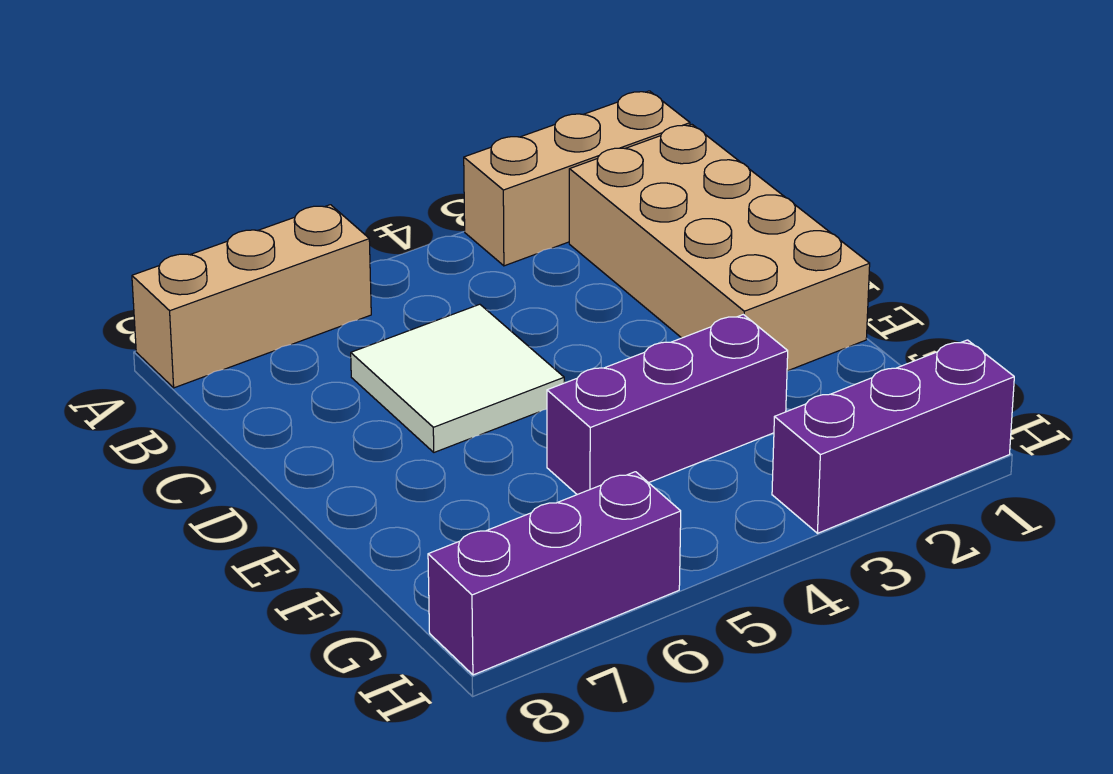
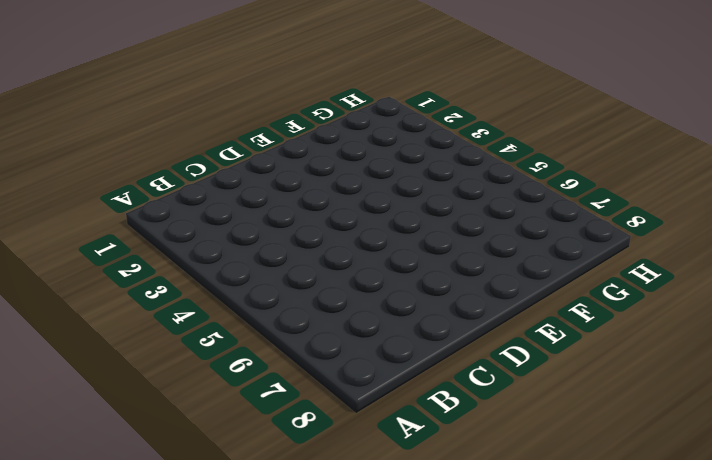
none -> tan 1x3 brick [464,91,690,266]
none -> tan 1x3 brick [132,205,371,388]

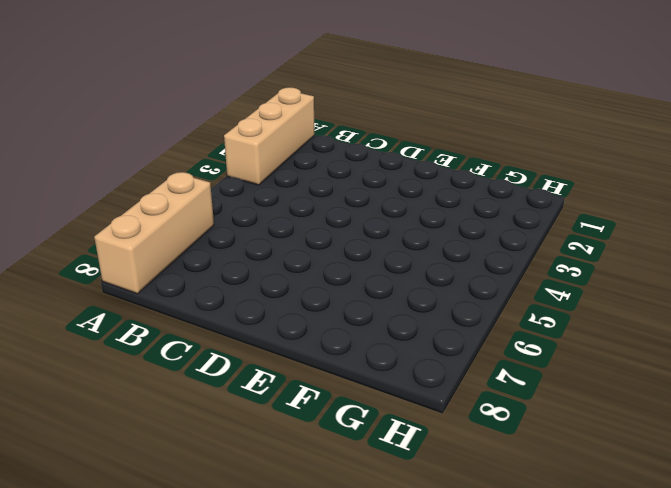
none -> tan 2x4 brick [569,125,870,371]
none -> white 2x2 tile [351,304,564,452]

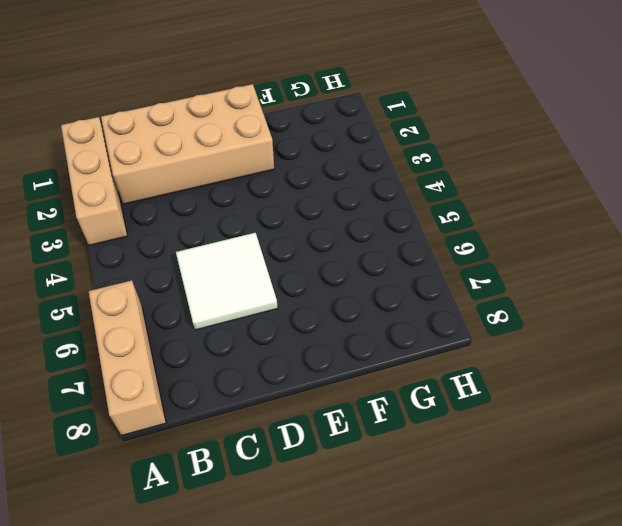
none -> purple 1x3 brick [547,315,788,495]
none -> purple 1x3 brick [772,340,1014,533]

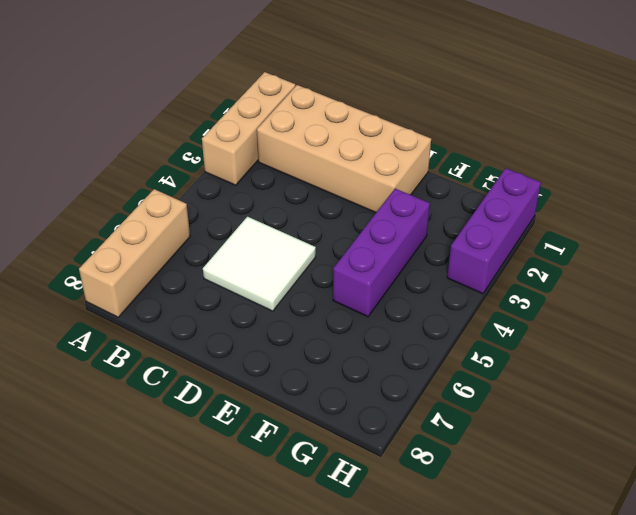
none -> purple 1x3 brick [428,472,681,675]

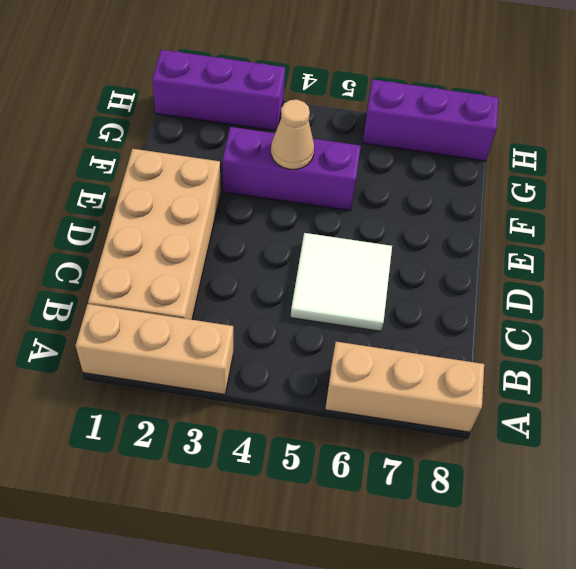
tan 1x1 cone [271,100,314,169] -> none

